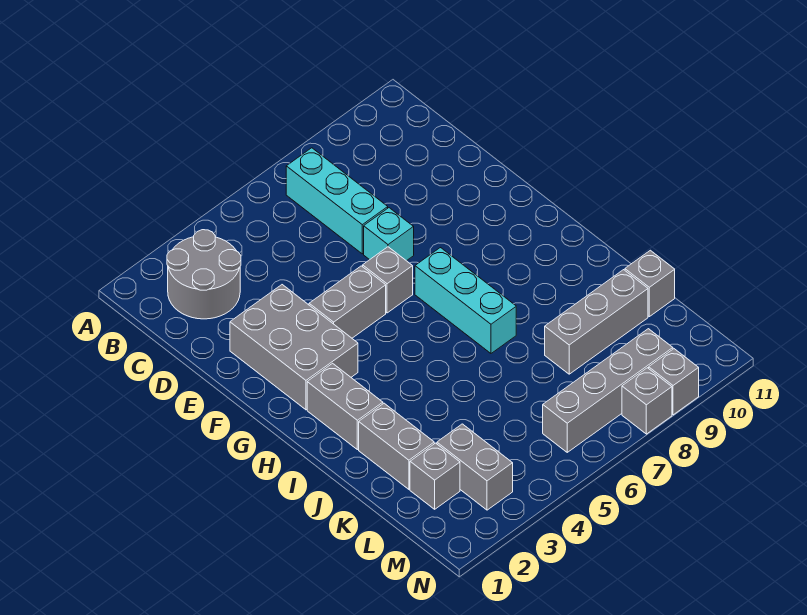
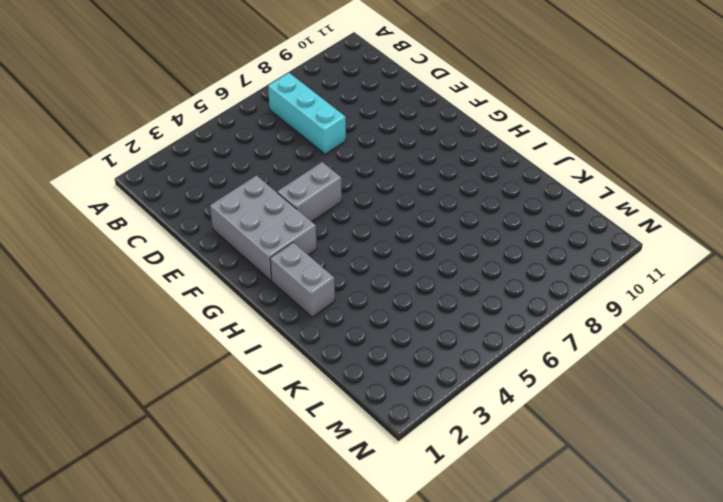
none -> grey 2x2 round brick [167,230,241,319]
none -> cyan 1x1 brick [364,208,414,261]
none -> grey 1x1 brick [363,247,413,313]

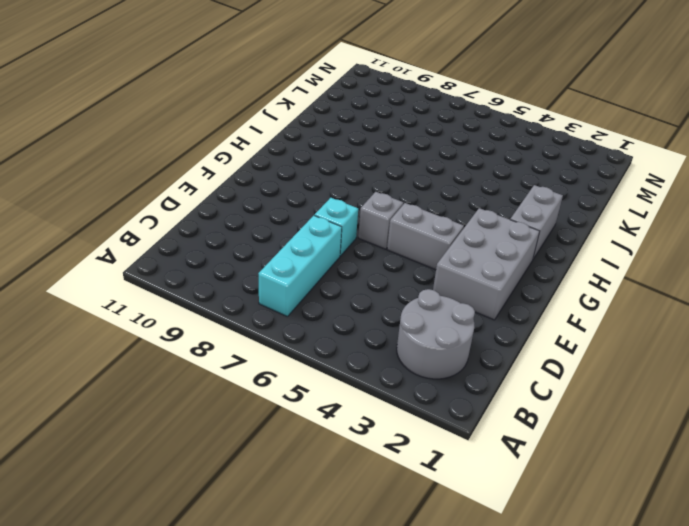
none -> cyan 1x3 brick [415,248,516,353]
none -> grey 1x2 brick [359,403,434,489]
none -> grey 1x3 brick [545,270,648,374]

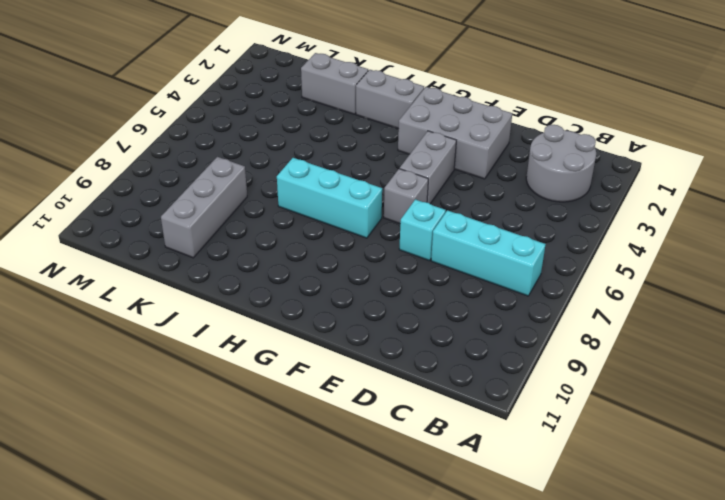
none -> grey 1x1 brick [625,250,675,317]
none -> grey 1x1 brick [410,443,460,509]
none -> grey 1x2 brick [437,424,513,510]

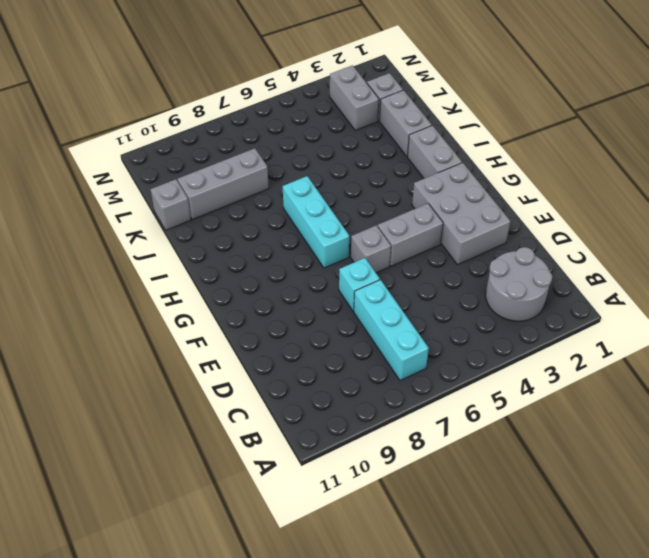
none -> grey 1x4 brick [543,329,673,452]
none -> grey 1x1 brick [622,368,672,434]
none -> grey 1x1 brick [649,349,699,415]

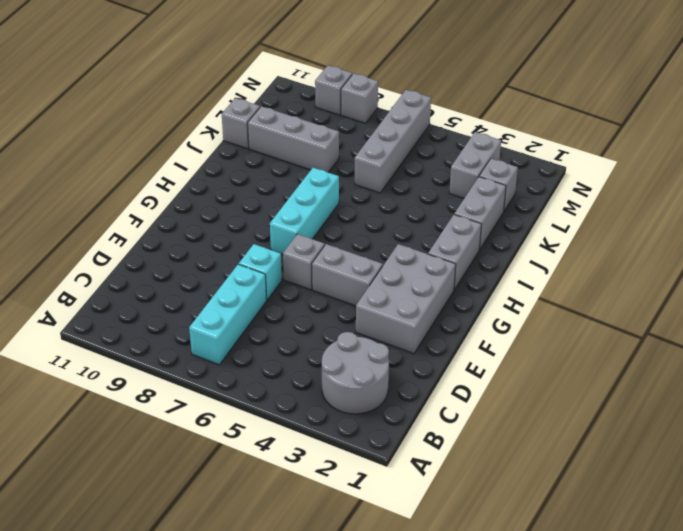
grey 1x4 brick [355,90,431,193] -> grey 1x4 brick turned to [543,329,673,452]

